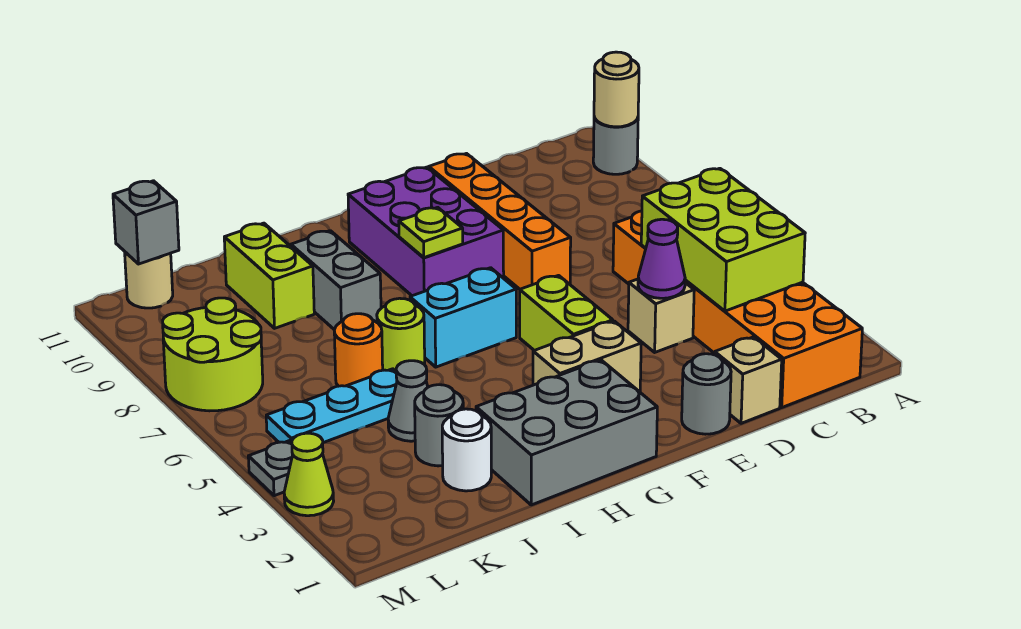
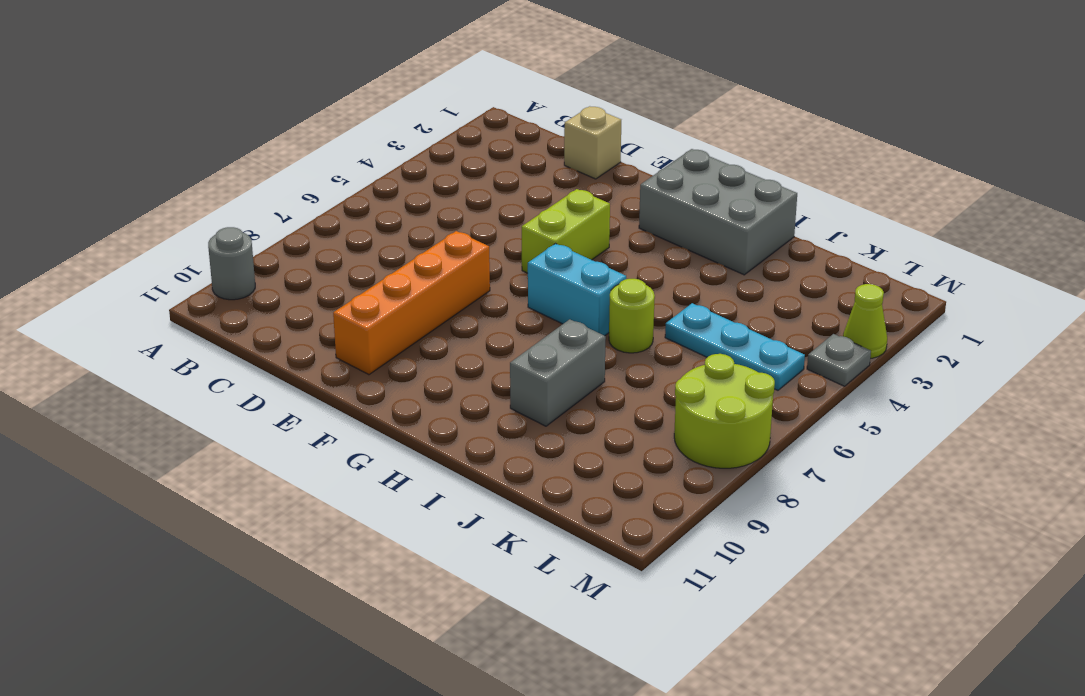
none -> orange 2x6 brick [613,211,862,407]
none -> tan 1x1 brick [628,279,694,352]
none -> grey 1x1 round brick [682,354,731,434]

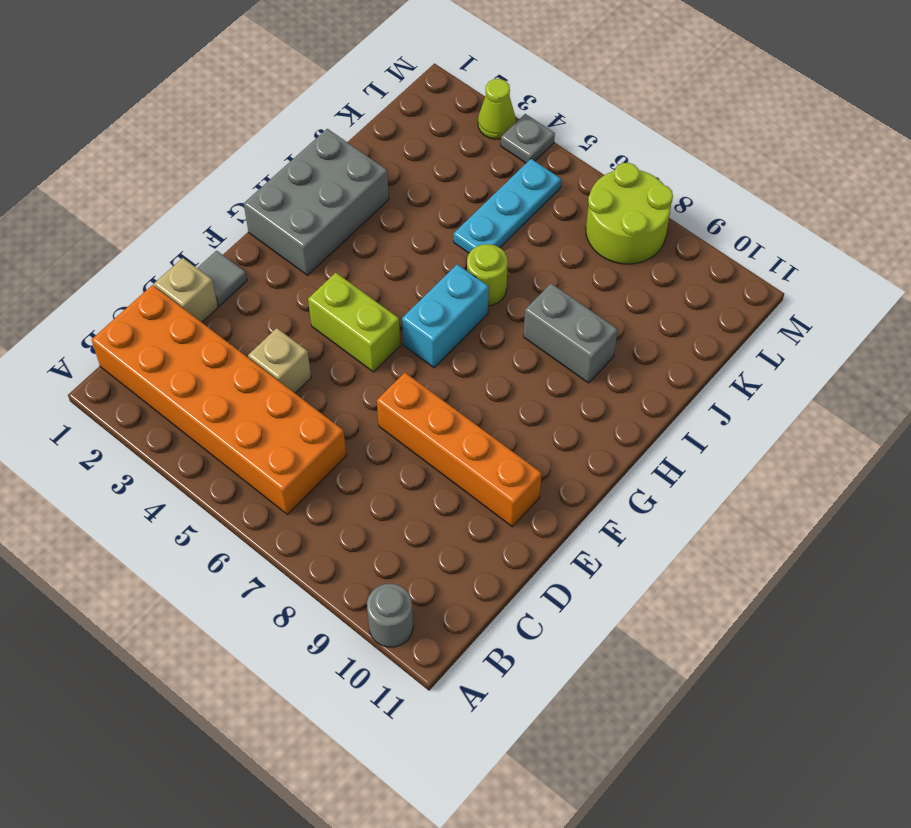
grey 1x1 tile [197,251,247,306] -> grey 1x1 round brick [682,354,731,434]
none -> tan 1x2 brick [533,321,641,392]
none -> purple 2x3 brick [348,167,504,296]
none -> white 1x1 round brick [442,409,491,491]

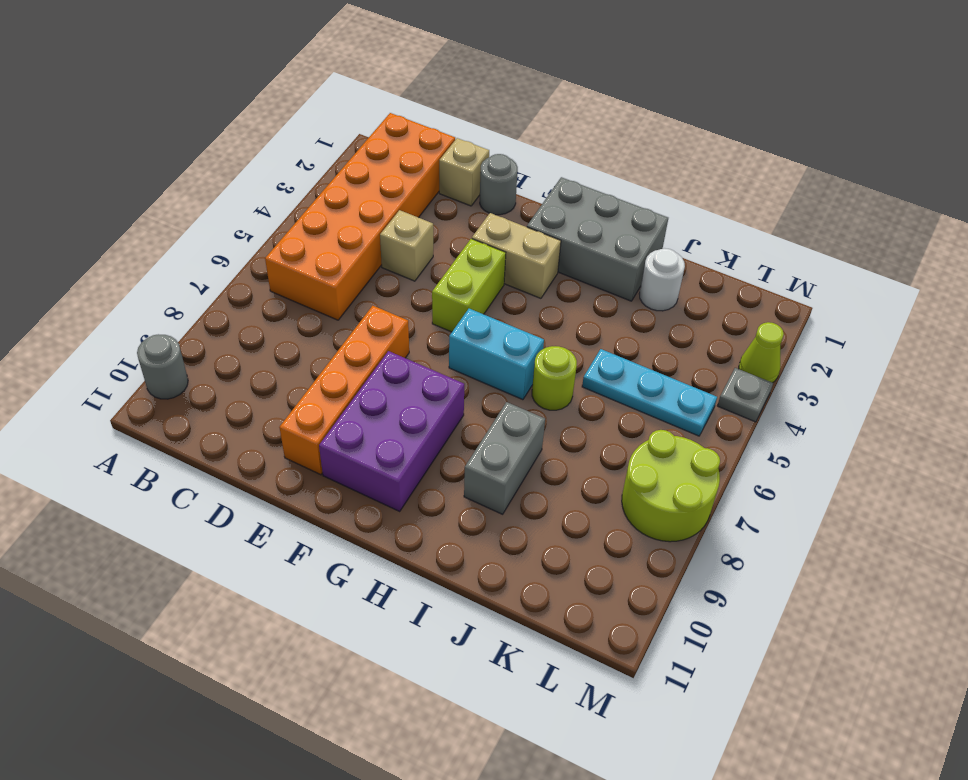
none -> grey 1x1 round brick [415,385,463,466]
none -> grey 1x1 cone [388,361,428,441]
none -> orange 1x1 round brick [334,314,383,386]

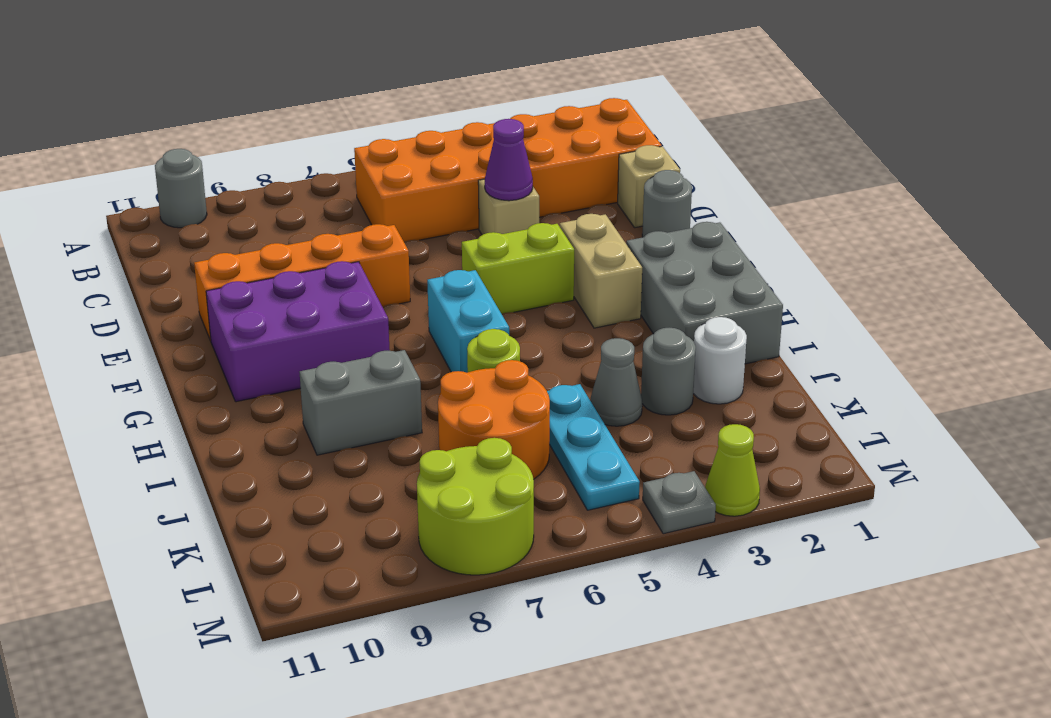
orange 2x2 round brick [438,360,550,479] -> orange 1x1 round brick [334,314,383,386]
none -> lime 1x2 brick [224,223,314,328]
none -> tan 1x1 round brick [125,252,173,308]
none -> tan 1x1 round brick [594,52,639,127]

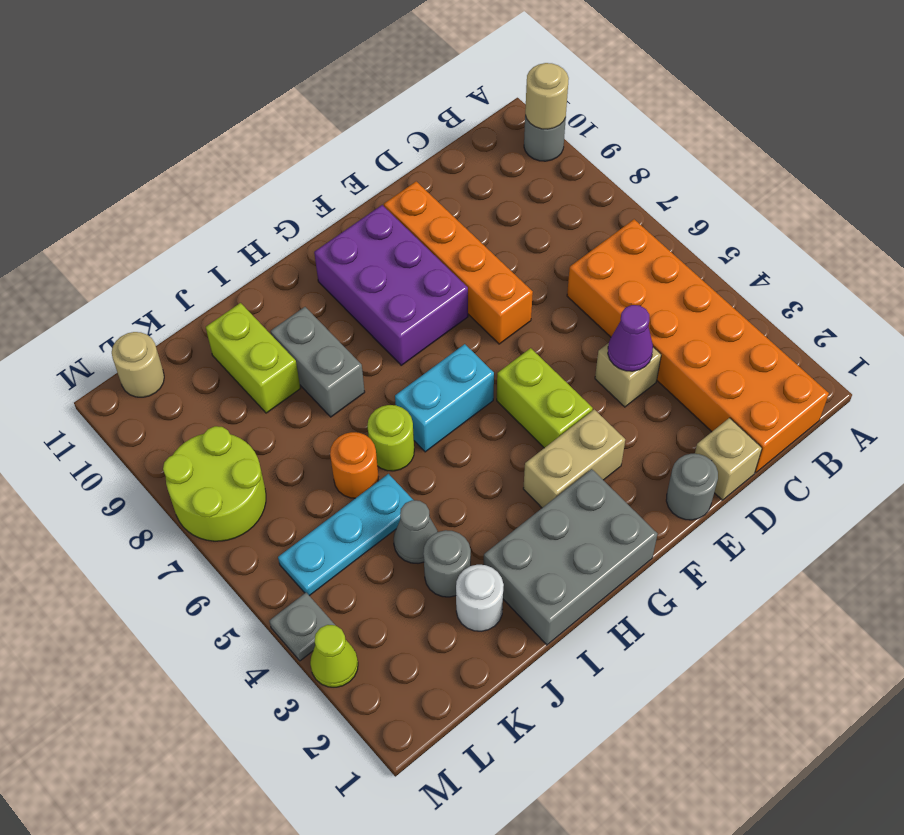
none -> lime 2x3 brick [641,168,805,311]
none -> lime 1x1 plate [399,207,463,258]
none -> grey 1x1 brick [113,181,179,264]

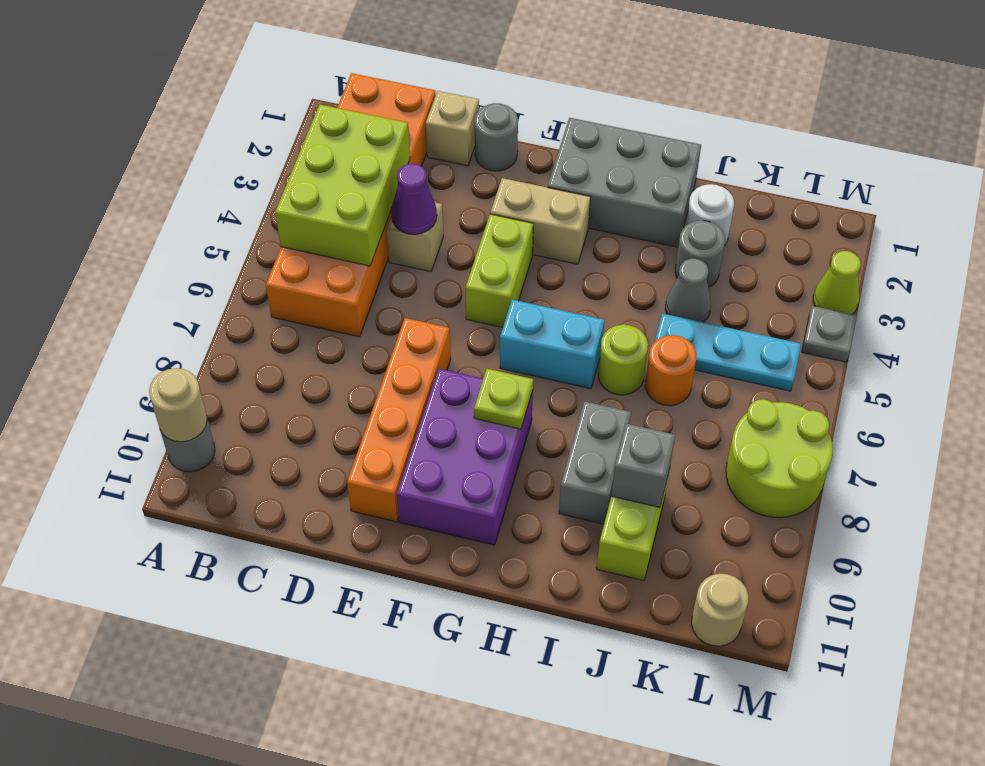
grey 1x1 brick [611,424,675,507] -> grey 1x1 brick moved to [113,181,179,264]

